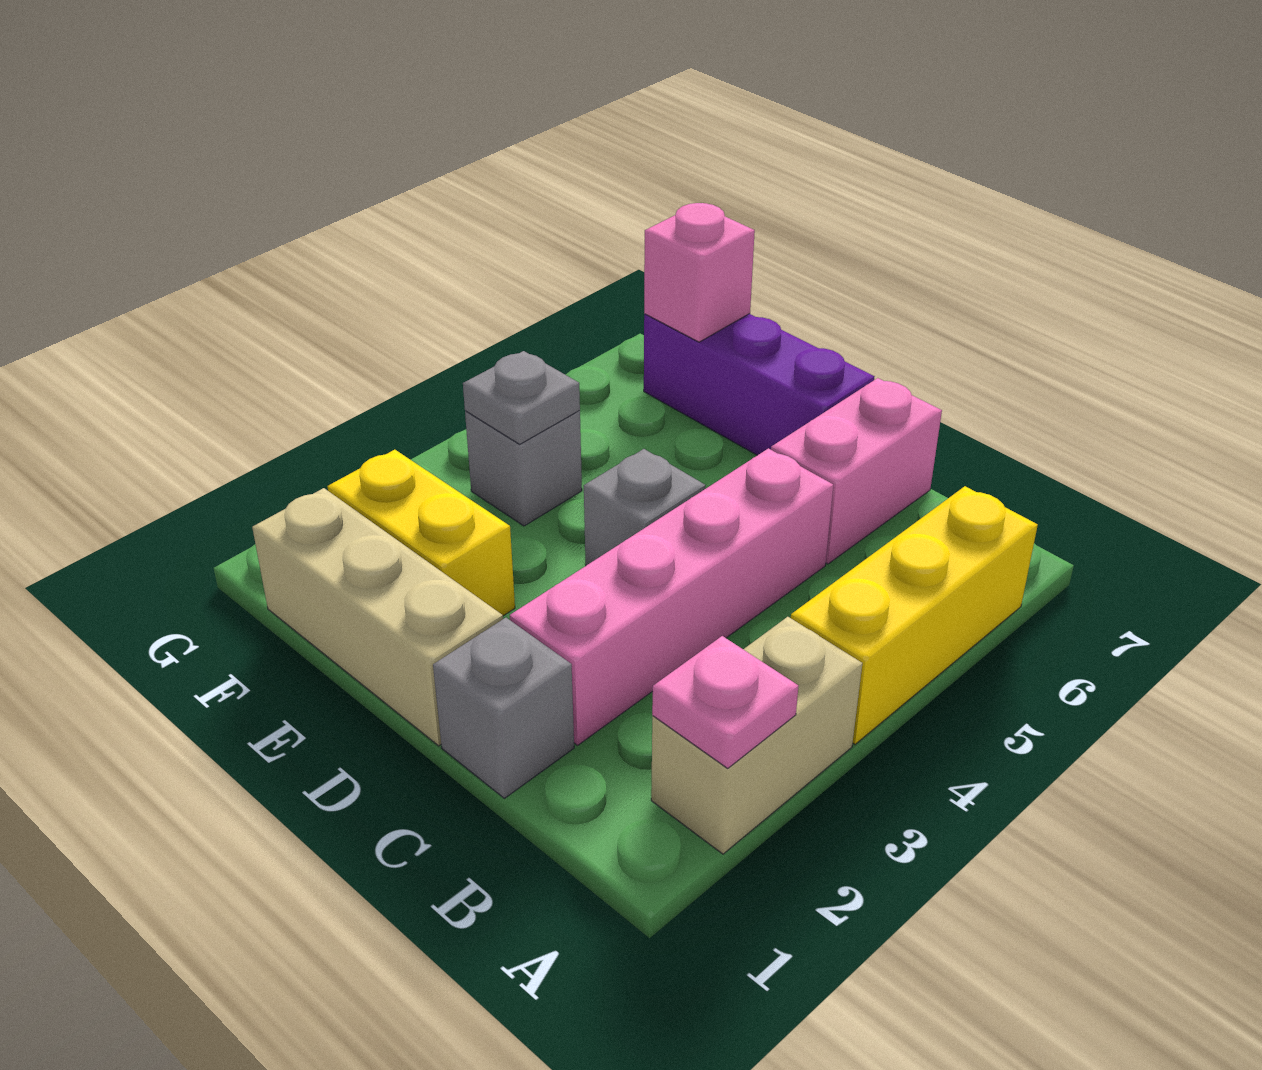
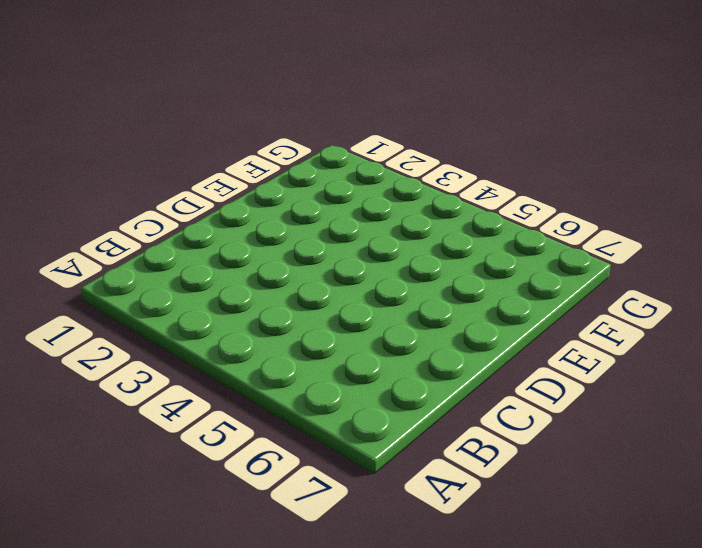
none -> tan 1x2 brick [651,617,862,854]
none -> yellow 1x3 brick [791,486,1038,744]
none -> grey 1x1 brick [433,618,574,798]

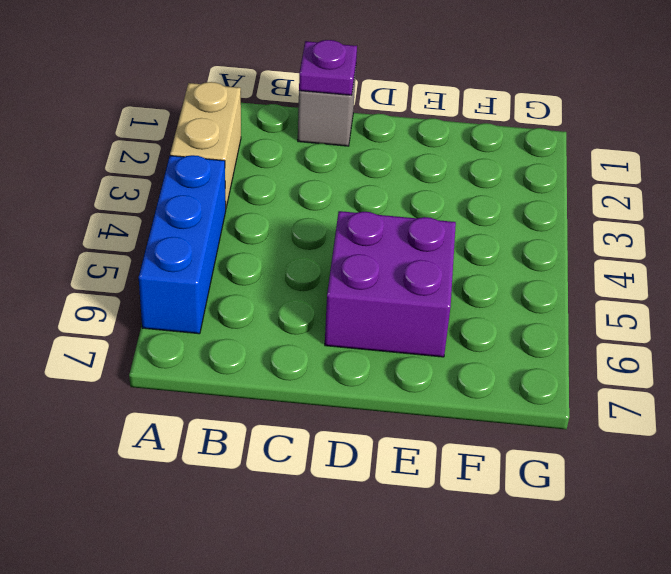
blue 1x3 brick [139,155,226,334] -> yellow 1x3 brick [791,486,1038,744]
purple 1x1 plate [299,40,357,95] -> none
purple 2x2 brick [325,211,456,357] -> none
none -> pink 1x4 brick [510,448,833,745]
none -> pink 1x2 brick [771,378,942,564]
none -> tan 1x3 brick [252,488,503,746]

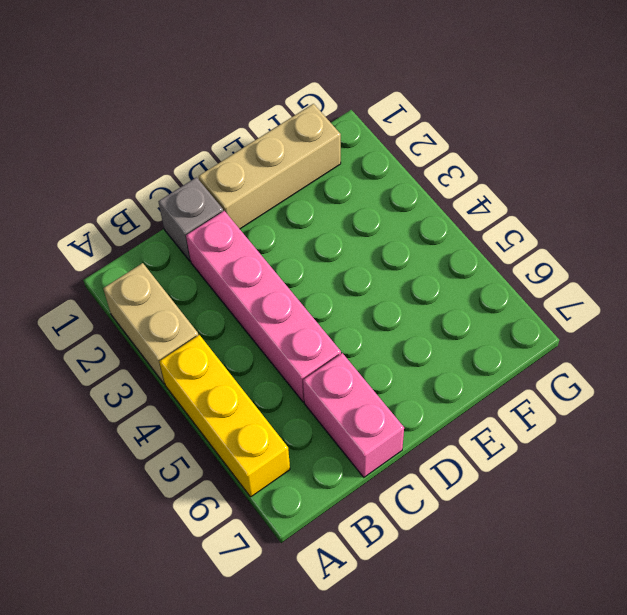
none -> grey 1x1 brick [584,449,706,565]
none -> purple 1x3 brick [644,314,874,455]
none -> yellow 1x2 brick [327,450,515,616]

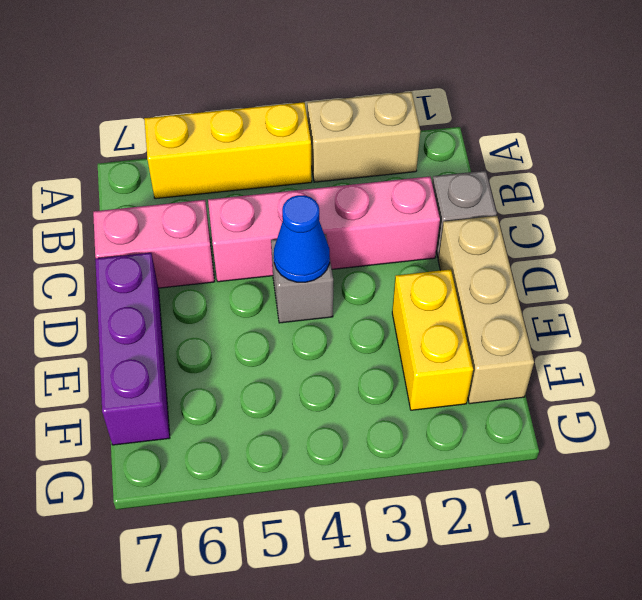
blue 1x1 cone [274,195,330,282] -> none
none -> grey 1x1 brick [465,411,582,526]
none -> pink 1x1 plate [652,636,798,768]
none -> grey 1x1 plate [463,351,580,444]

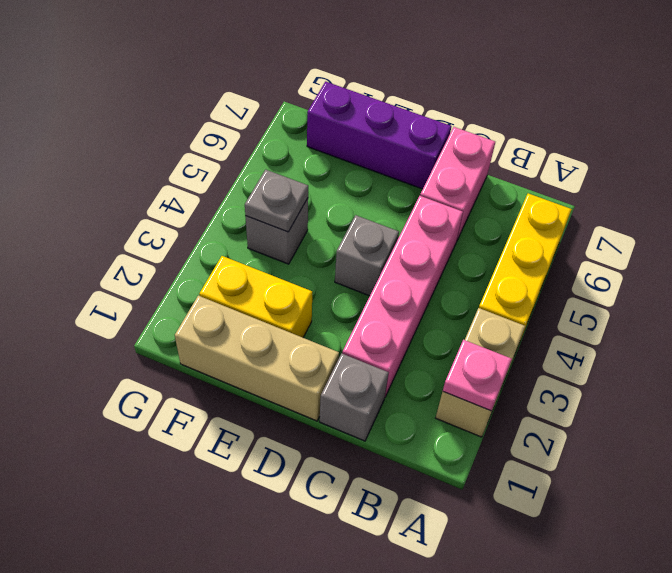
none -> pink 1x1 brick [644,203,755,342]

